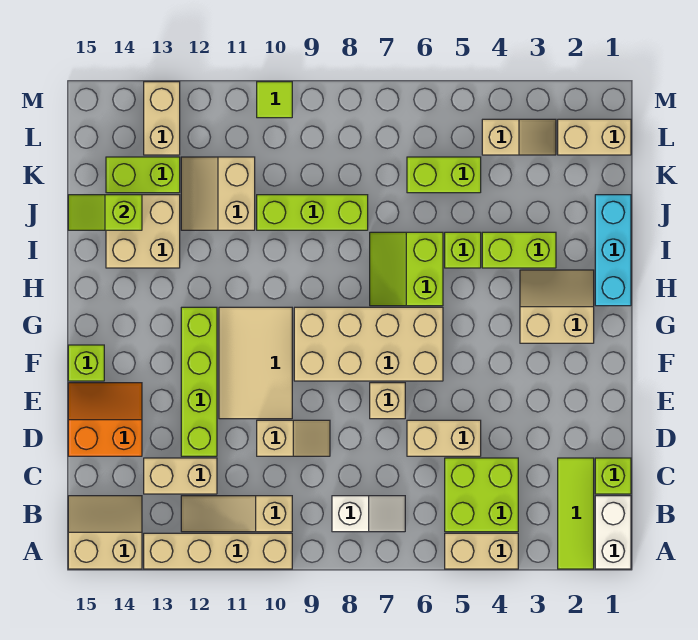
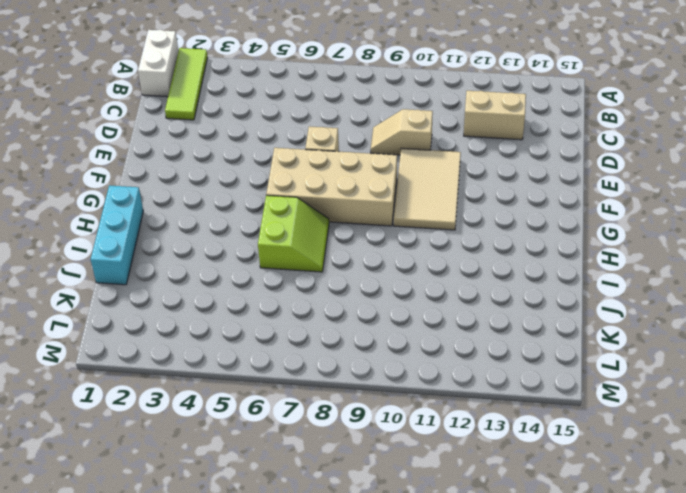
none -> tan 1x2 brick [445,533,518,569]
none -> tan 1x4 brick [144,533,292,569]
none -> tan 2x2 slope [68,496,142,569]
none -> lime 2x2 brick [445,458,518,532]

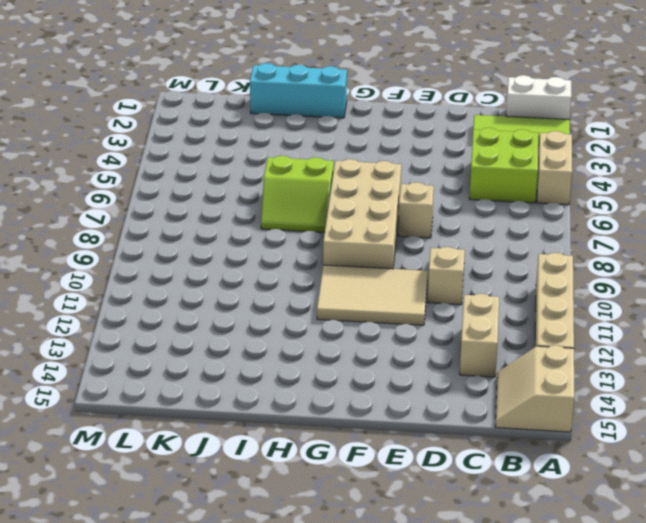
none -> white 1x2 slope [332,496,405,532]
none -> tan 1x3 slope [181,496,292,532]
none -> lime 1x1 brick [595,458,631,494]
none -> tan 1x2 brick [407,420,481,456]

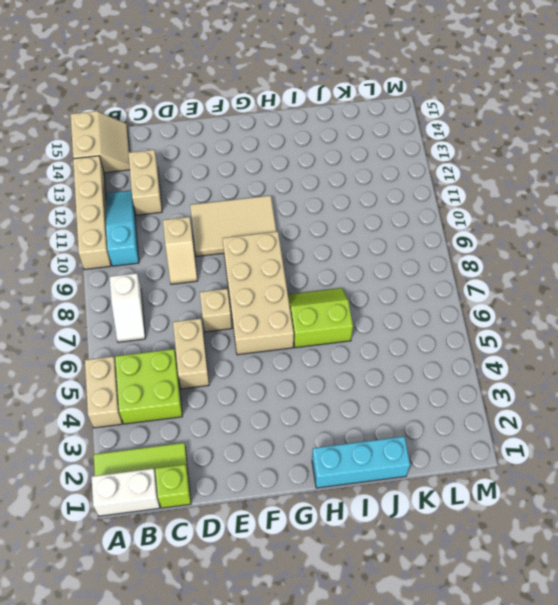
cyan 1x3 slope [106,190,139,266] -> tan 1x3 slope [181,496,292,532]
none -> lime 1x4 brick [181,307,217,456]
none -> orange 2x2 slope [68,383,142,456]
none -> lime 1x1 brick [68,345,104,381]
none -> tan 2x2 slope [520,270,594,343]

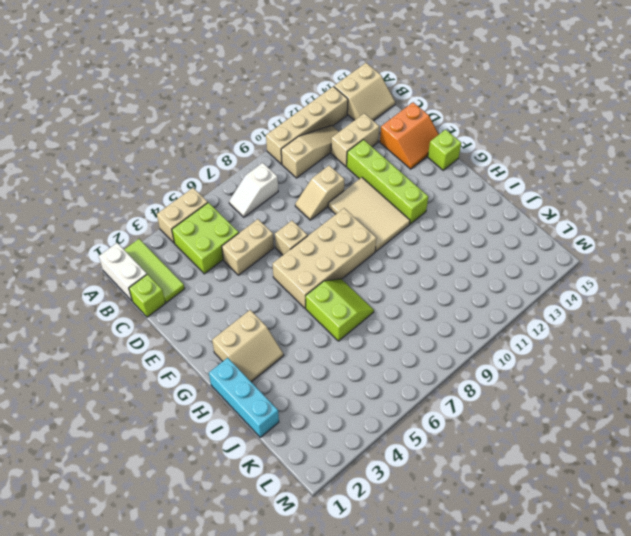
none -> lime 1x2 brick [482,232,556,268]
none -> lime 1x1 brick [445,232,481,268]
none -> tan 2x2 brick [106,195,180,268]
none -> lime 1x3 brick [257,195,368,230]

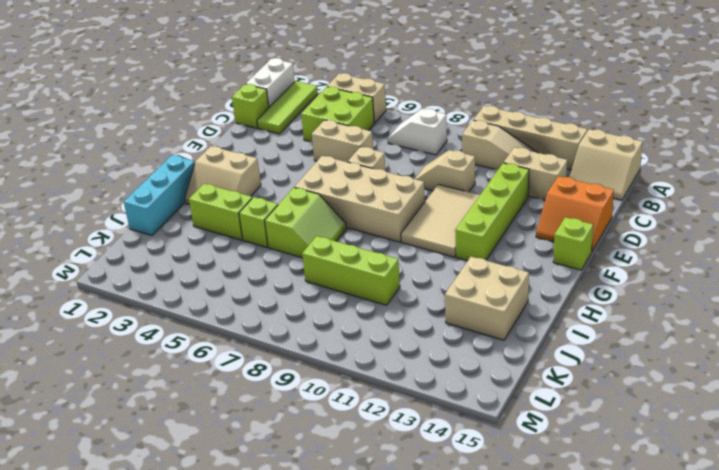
none -> tan 2x2 slope [181,157,255,230]
none -> lime 1x2 brick [407,157,481,193]
none -> lime 1x2 brick [106,157,180,193]
none -> tan 1x2 brick [558,119,631,155]

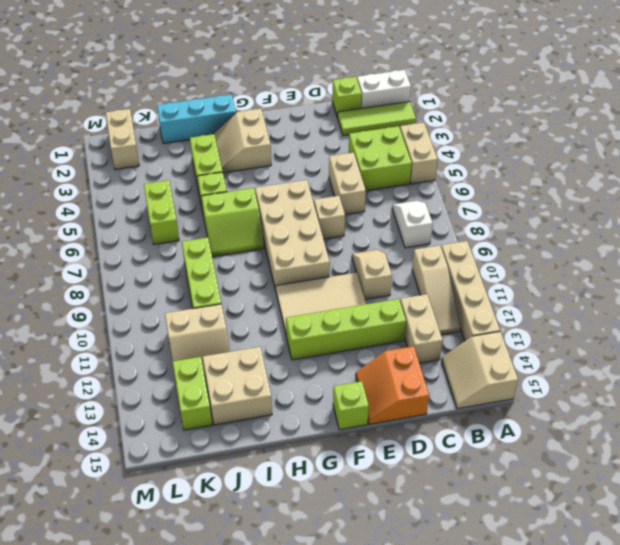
none -> tan 1x2 slope [482,119,556,155]
none -> tan 1x2 brick [144,82,180,155]
none -> lime 1x1 tile [257,82,292,118]
none -> lime 1x2 slope [68,195,142,230]

